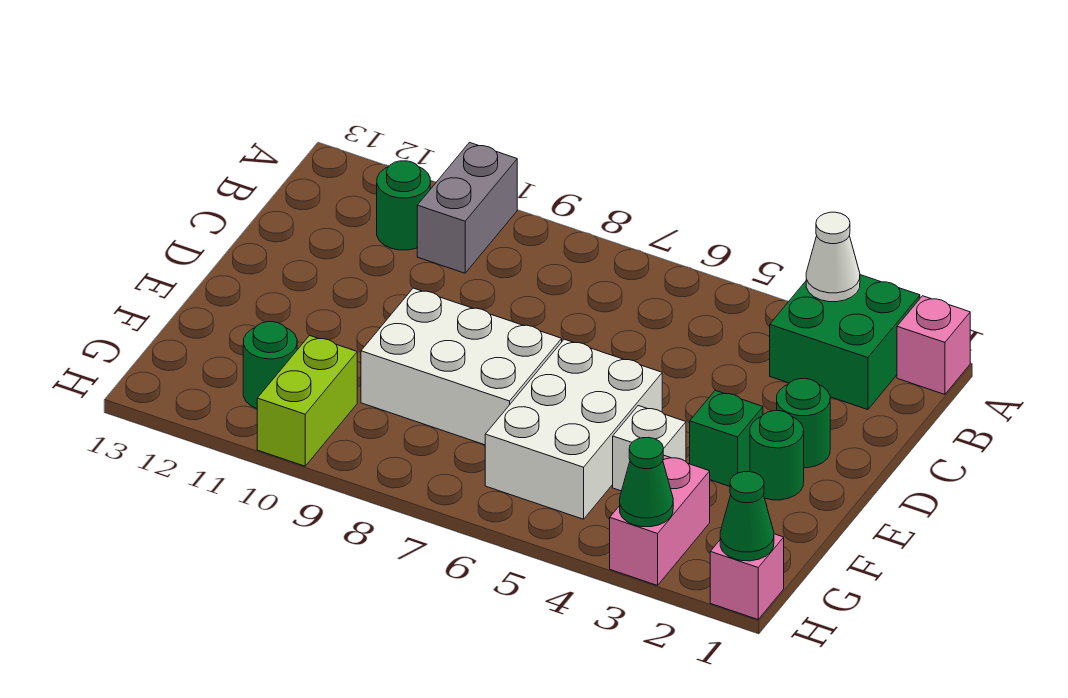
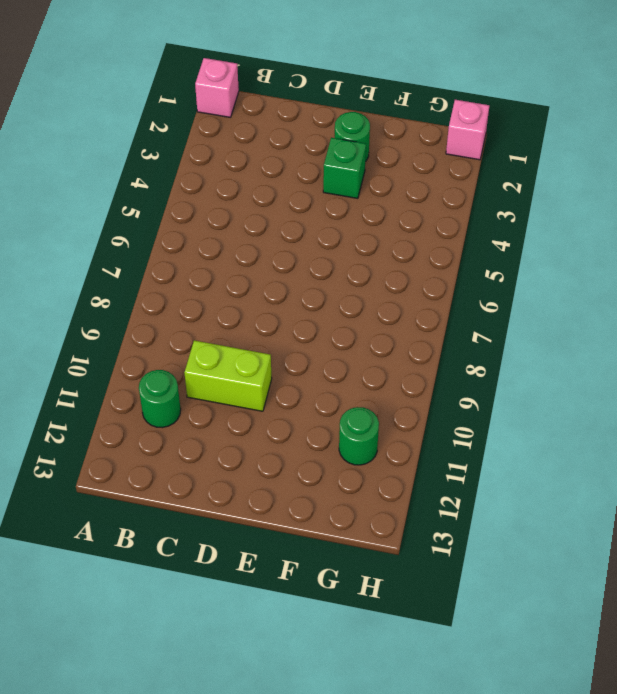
lime 1x2 brick [184,340,272,411] -> lime 1x2 brick moved to [257,335,357,466]
none -> green 2x2 brick [770,275,920,410]
none -> grey 1x2 brick [417,143,517,273]
none -> green 1x1 round brick [777,378,830,468]

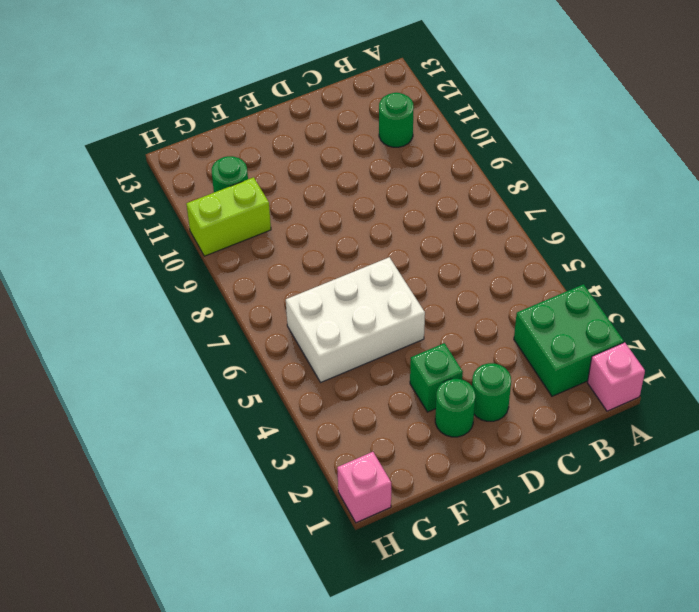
none -> grey 1x2 brick [417,143,517,273]
none -> white 2x3 brick [361,288,562,445]
none -> white 1x1 brick [613,406,686,491]

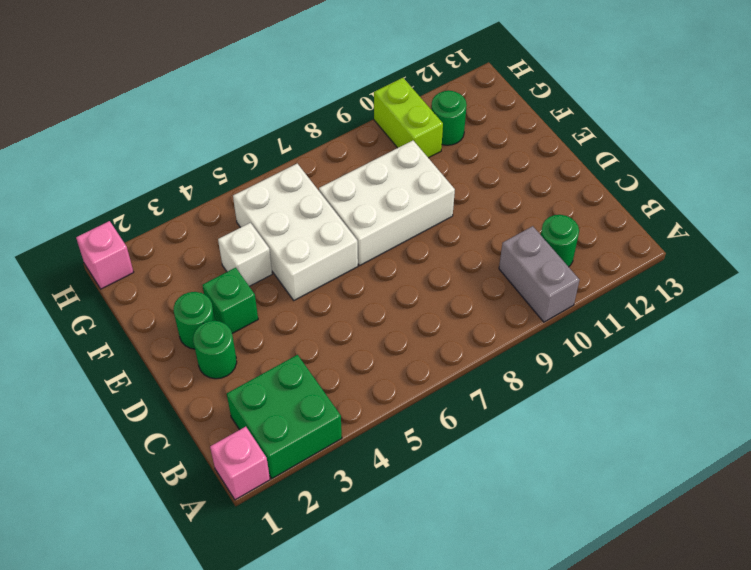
none -> pink 1x2 brick [610,455,710,585]
none -> white 1x1 cone [806,212,860,302]
none -> green 1x1 cone [720,472,774,561]

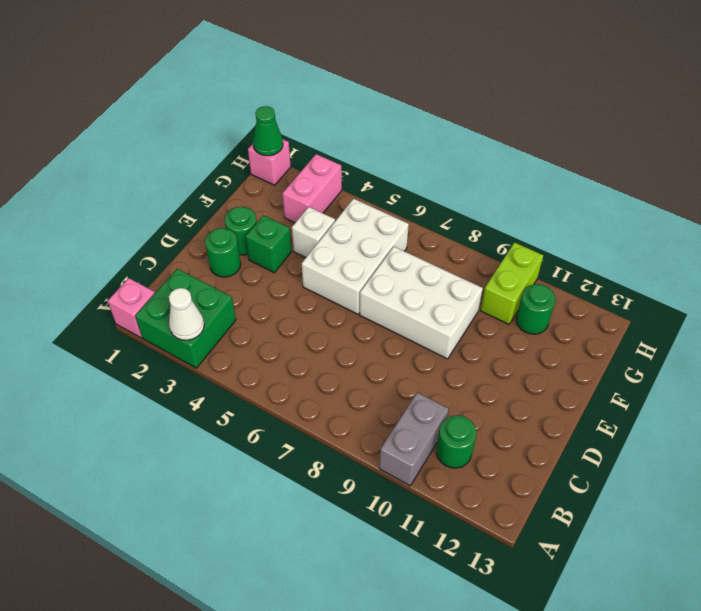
none -> green 1x1 cone [620,438,673,527]

